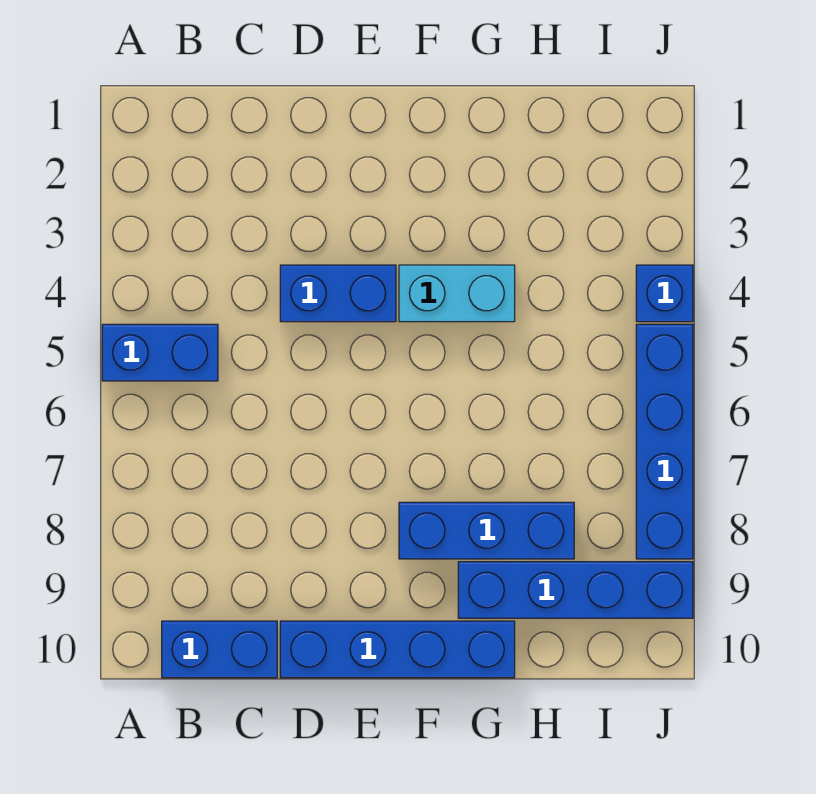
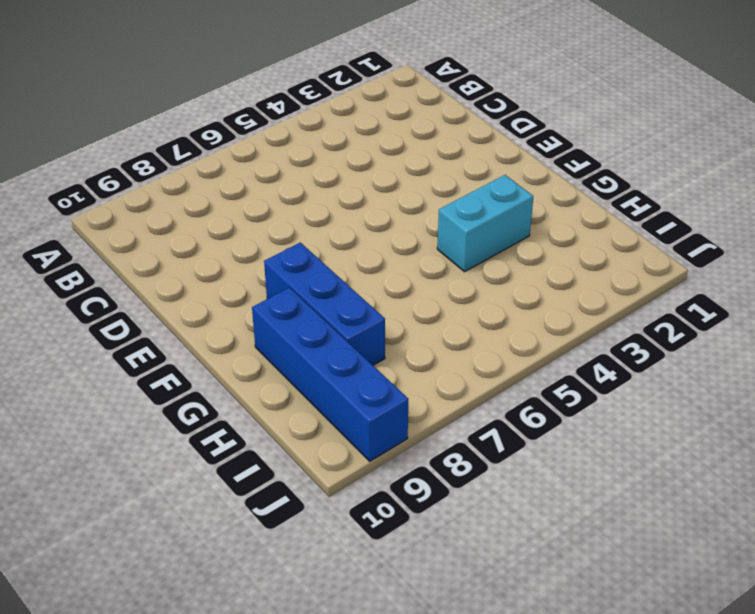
cyan 1x2 brick [437,175,533,272] -> cyan 1x2 brick turned to [399,265,515,322]
none -> blue 1x2 brick [102,324,218,381]
none -> blue 1x2 brick [162,621,277,678]

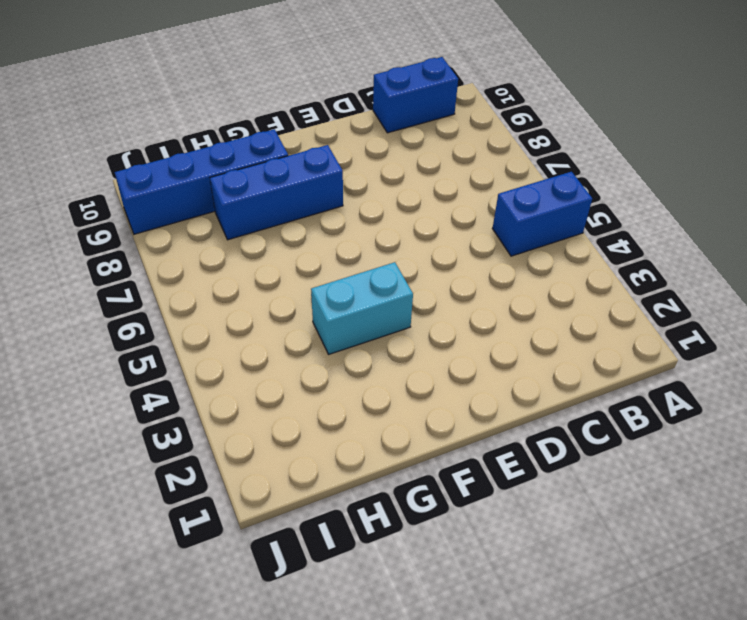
none -> blue 1x2 brick [280,265,396,322]
none -> blue 1x4 brick [280,621,515,678]

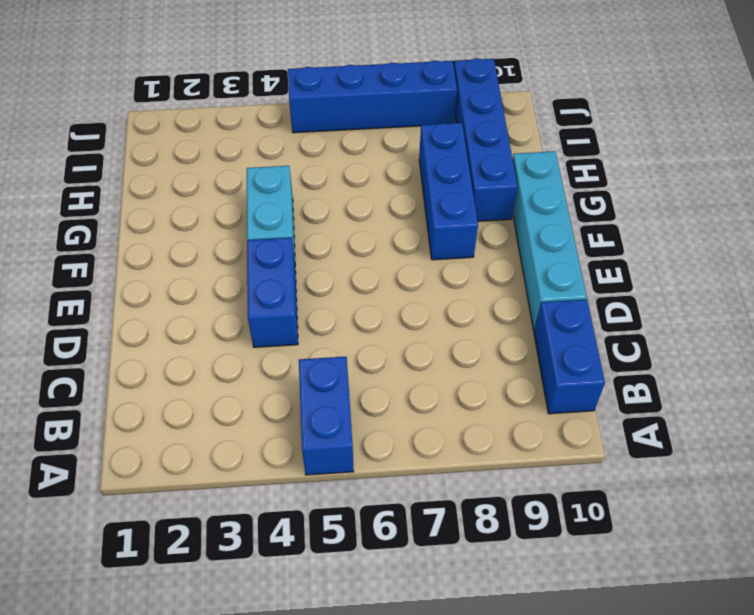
cyan 1x4 brick [513,151,587,330] -> blue 1x4 brick [280,621,515,678]
none -> blue 1x1 brick [636,265,693,322]

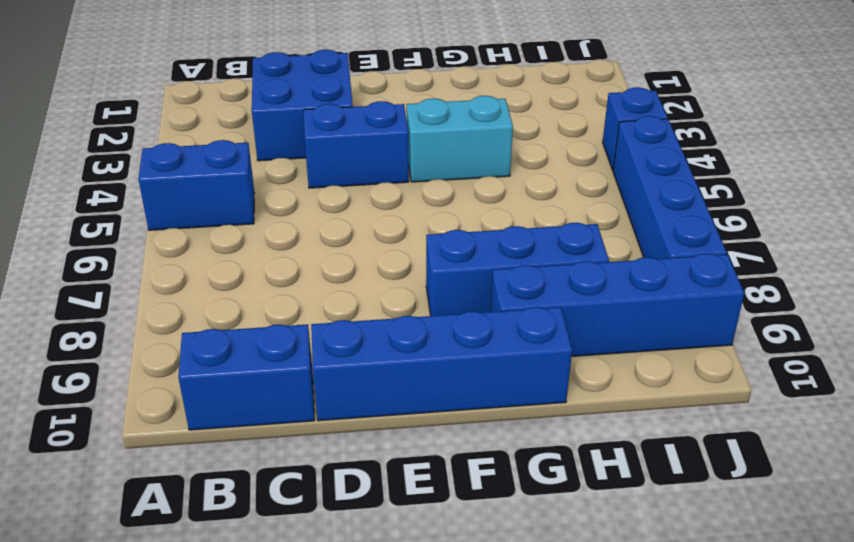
blue 2x2 brick [252,50,353,161] -> none

